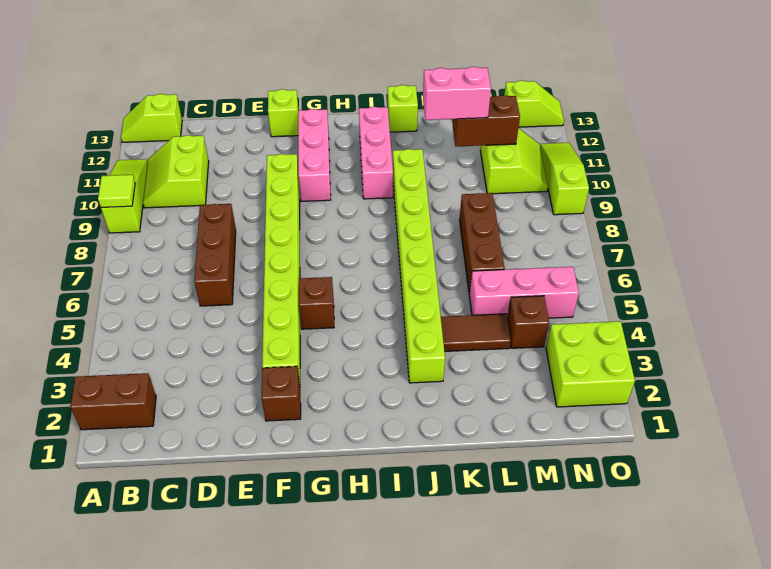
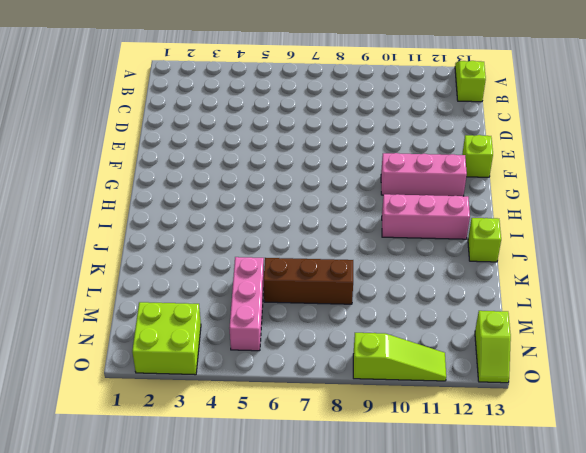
none -> brown 1x2 brick [70,373,156,430]
none -> lime 1x3 slope [101,159,148,233]
none -> lime 2x2 slope [143,135,209,208]

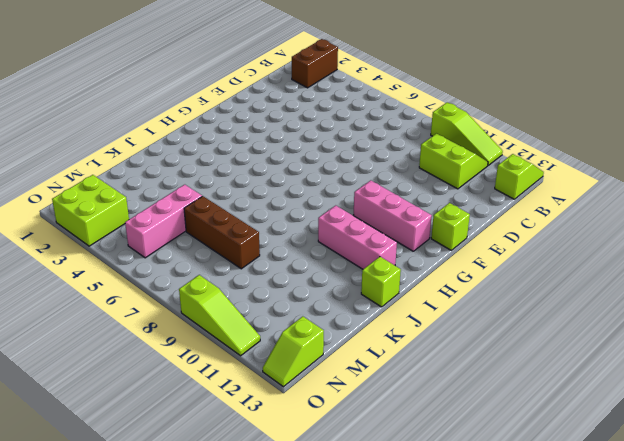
none -> brown 1x3 brick [194,204,236,306]
none -> brown 1x1 brick [262,366,301,421]
none -> lime 1x8 brick [262,154,300,382]

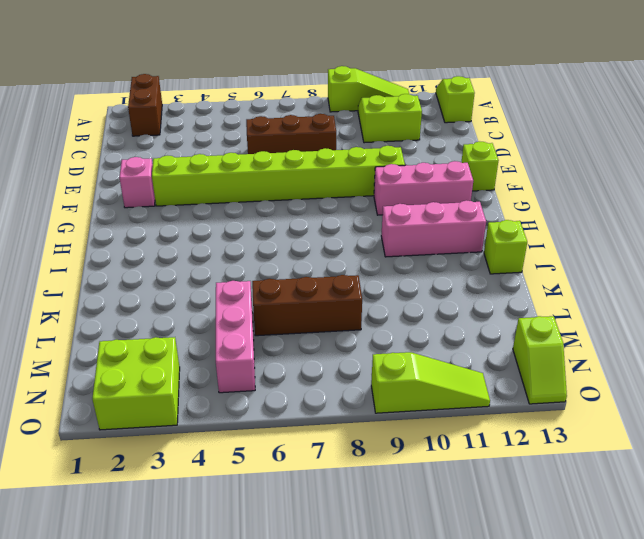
pink 1x1 brick [119,157,155,208] -> brown 1x1 brick [262,366,301,421]
none -> brown 1x1 brick [299,277,334,329]
none -> lime 1x8 brick [393,149,445,383]
none -> brown 1x2 tile [441,314,511,351]

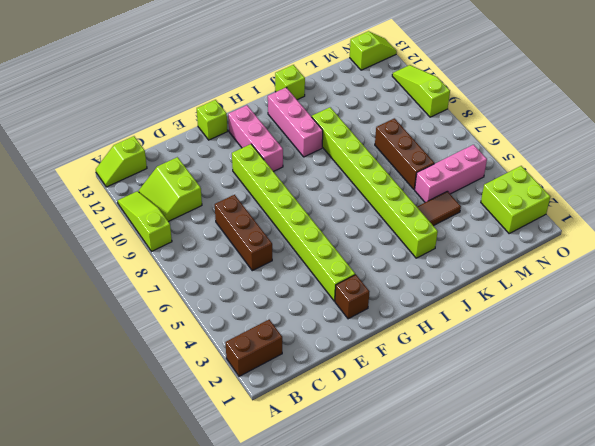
none -> brown 1x1 brick [299,277,334,329]
none -> brown 1x1 brick [507,296,549,348]
none -> lime 2x2 slope [480,128,548,194]

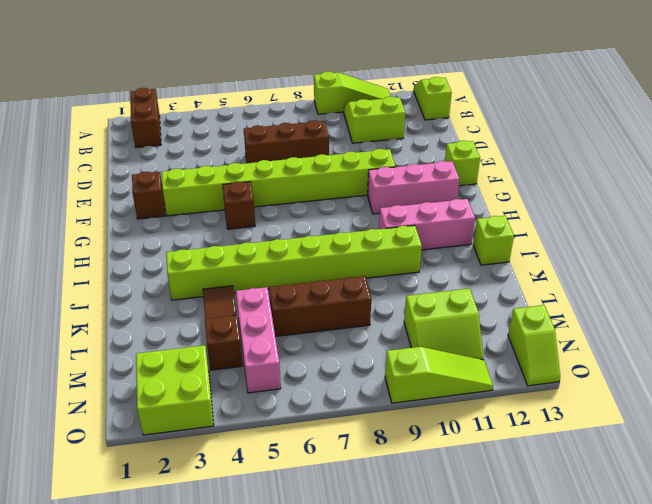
none -> lime 1x1 tile [98,175,135,207]
none -> brown 1x2 brick [453,95,520,147]
none -> pink 1x2 brick [423,67,491,120]

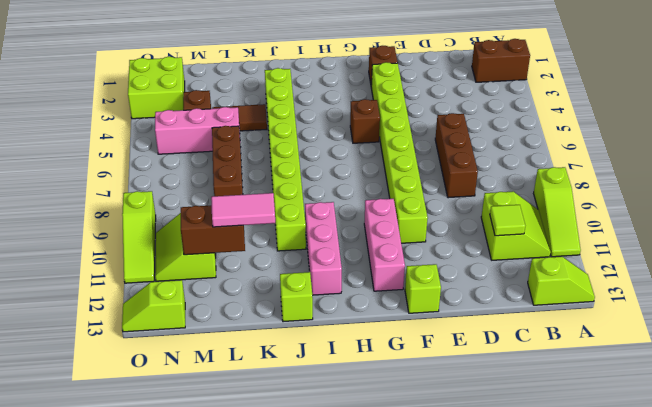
lime 1x1 tile [490,205,525,236] -> lime 1x1 tile moved to [98,175,135,207]
pink 1x2 tile [211,193,275,227] -> pink 1x2 brick [423,67,491,120]

